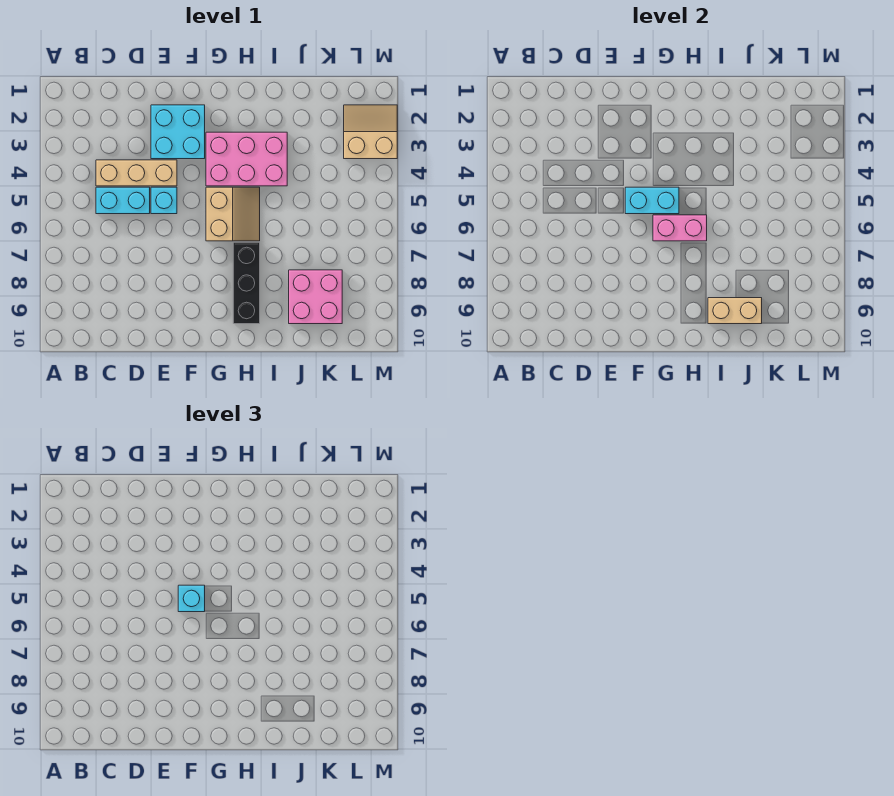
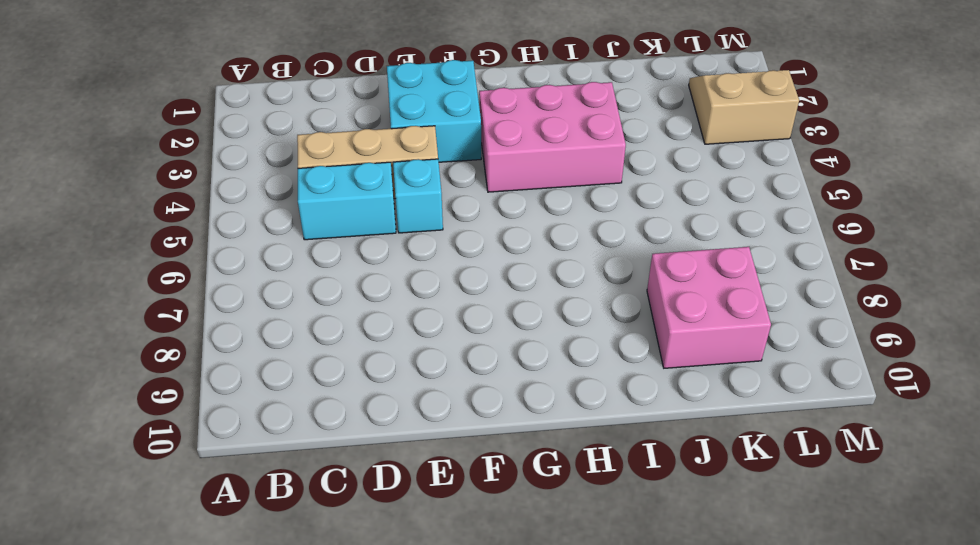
none -> tan 2x2 slope [206,187,260,241]
none -> black 1x3 brick [233,242,260,324]
none -> cyan 1x2 brick [625,187,679,214]

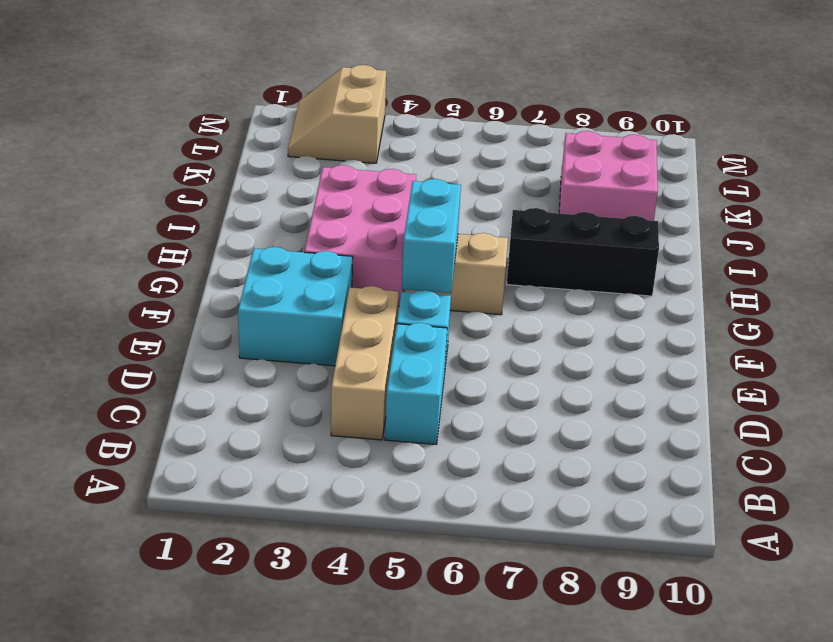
none -> pink 1x2 brick [653,215,707,241]
none -> tan 1x2 brick [708,298,762,324]
none -> cyan 1x1 brick [178,585,205,612]

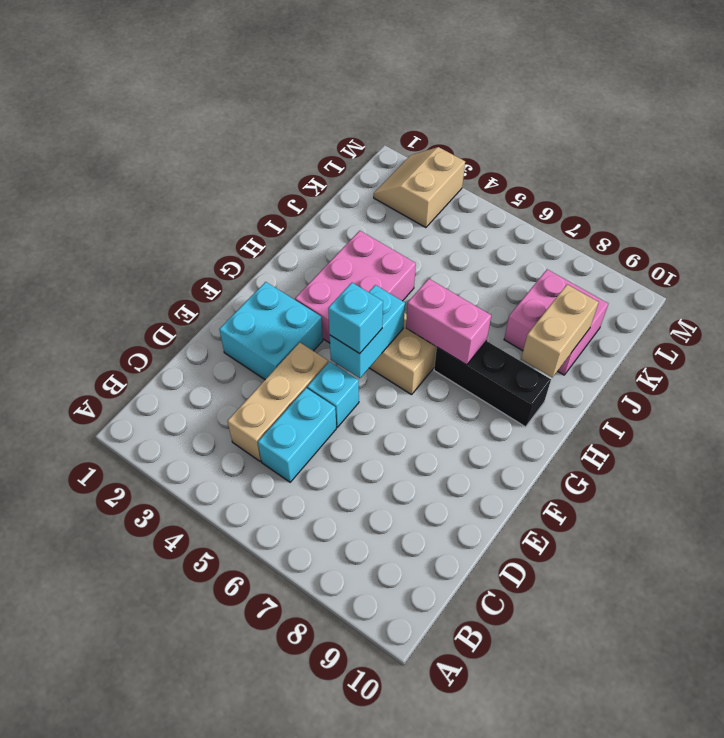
pink 1x2 brick [406,279,491,365] -> pink 1x2 brick turned to [653,215,707,241]

